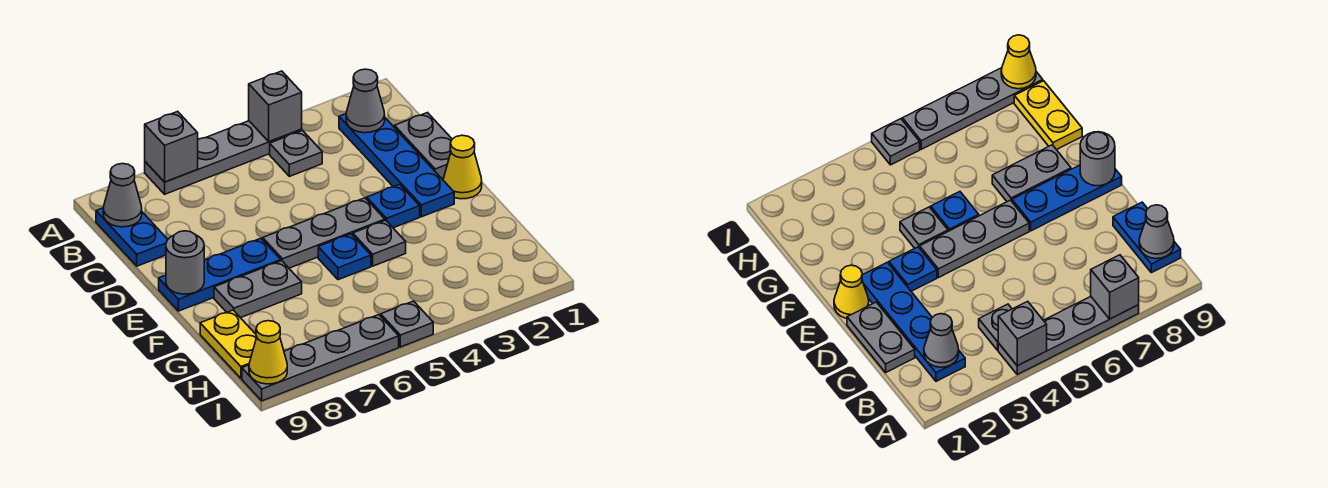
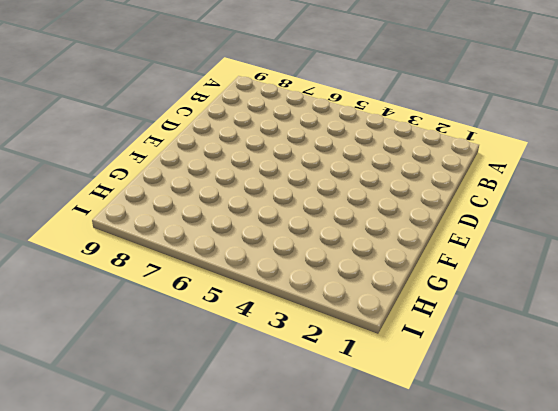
none -> grey 1x4 plate [145,121,302,194]
none -> blue 1x4 plate [339,114,454,217]
none -> grey 1x1 plate [270,131,322,176]

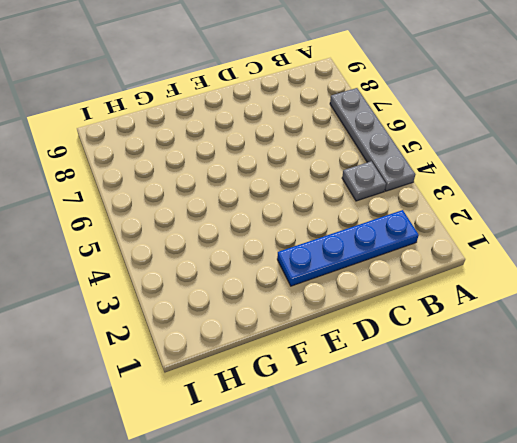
none -> blue 1x2 plate [96,208,168,266]
none -> grey 1x2 plate [394,113,452,178]
none -> yellow 1x1 cone [443,135,482,199]

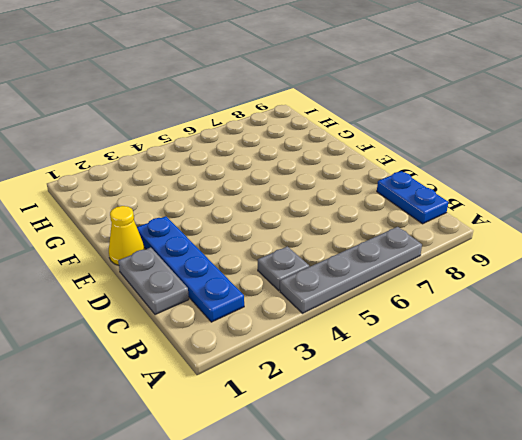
none -> blue 1x1 plate [367,184,420,228]
none -> grey 1x3 plate [263,198,385,268]
none -> blue 1x3 plate [159,238,281,311]

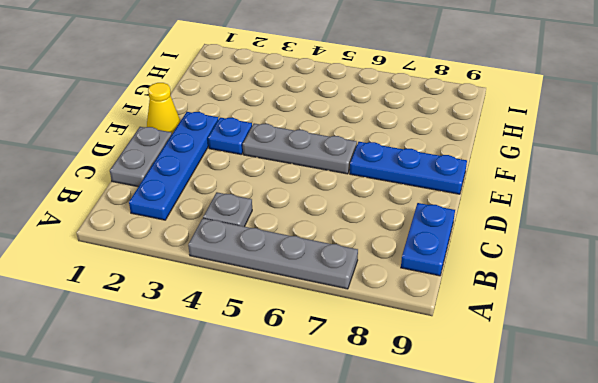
none -> grey 1x1 plate [353,220,406,266]
none -> blue 1x1 plate [318,234,371,280]
none -> grey 1x2 plate [214,261,302,318]

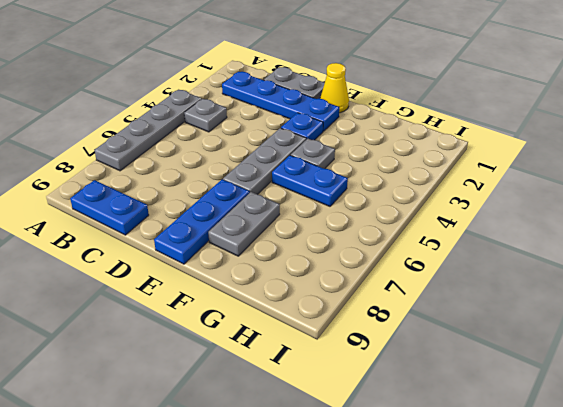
blue 1x2 plate [272,155,348,206] -> blue 1x1 plate [318,234,371,280]
none -> yellow 1x2 plate [200,310,257,378]
none -> grey 1x1 plate [381,301,433,347]
none -> grey 1x4 plate [242,315,399,401]

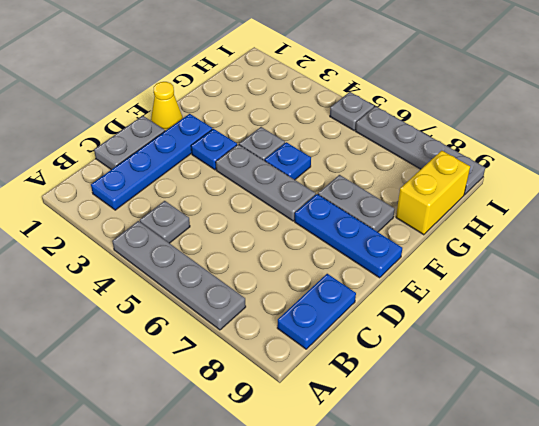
yellow 1x2 brick [396,151,470,235] -> yellow 1x2 plate [200,310,257,378]
none -> grey 1x1 brick [249,71,302,142]
none -> grey 1x1 brick [145,111,198,182]
none -> grey 1x1 cone [346,69,385,133]

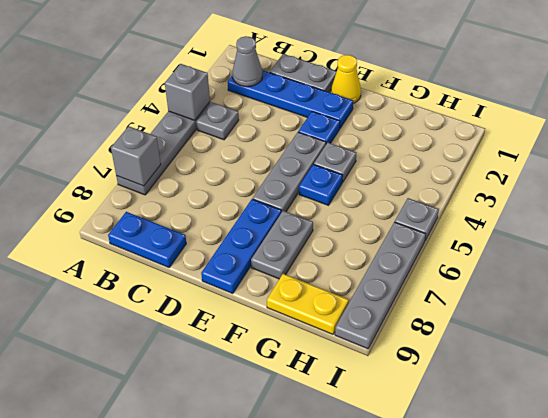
none -> grey 1x1 cone [103,164,142,227]
none -> grey 1x1 round brick [166,231,204,294]
none -> yellow 1x1 cone [249,321,287,384]

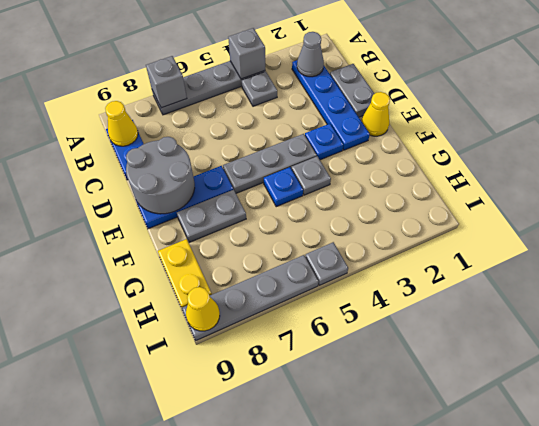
yellow 1x1 cone [105,101,138,146] -> grey 1x1 cone [103,164,142,227]
grey 2x2 round brick [126,137,195,214] -> grey 1x1 round brick [166,231,204,294]

